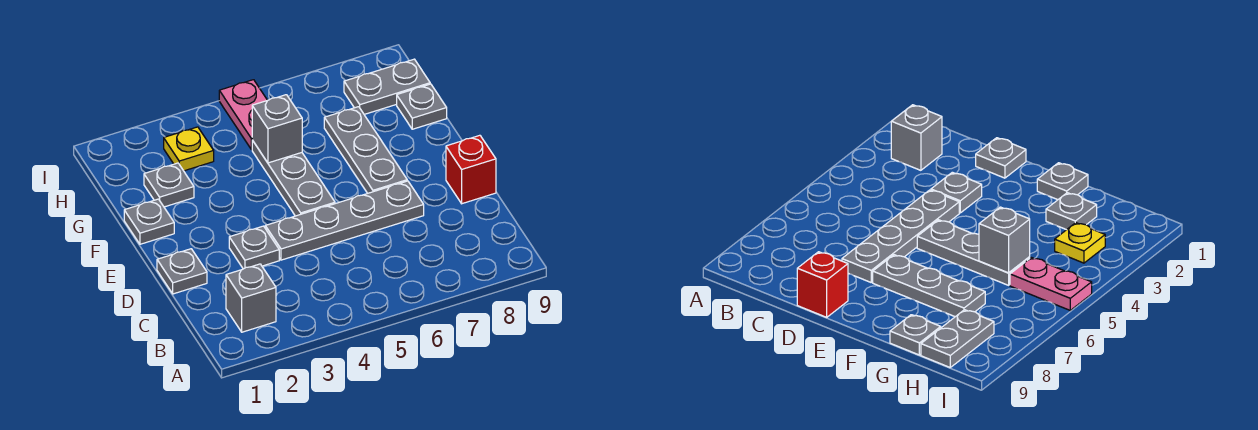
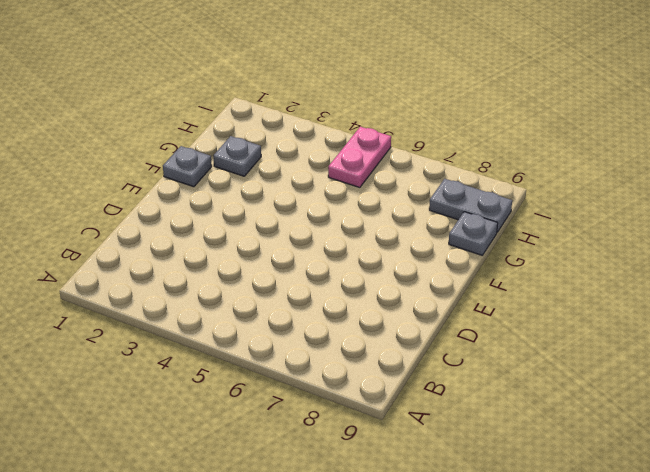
none -> grey 1x1 brick [226,264,276,332]
none -> grey 1x1 plate [157,249,207,294]
none -> grey 1x1 plate [229,226,279,269]

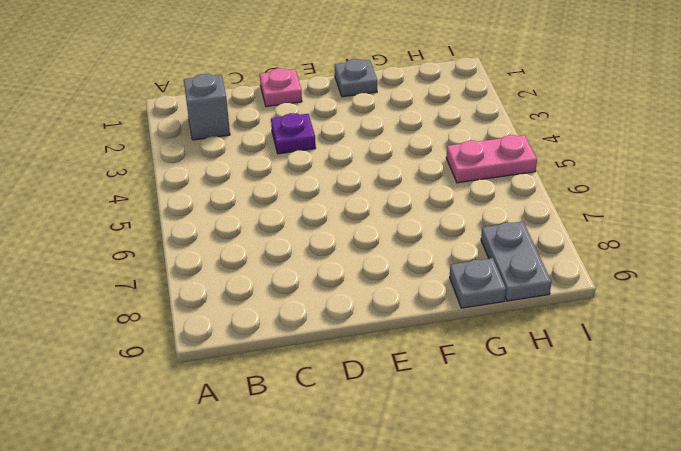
pink 1x1 plate [260,68,302,107] -> grey 1x1 plate [157,249,207,294]
purple 1x1 plate [271,113,316,154] -> grey 1x1 plate [229,226,279,269]
none -> grey 1x4 plate [265,181,424,260]
none -> red 1x1 brick [446,135,496,204]
none -> grey 1x3 plate [252,140,335,216]

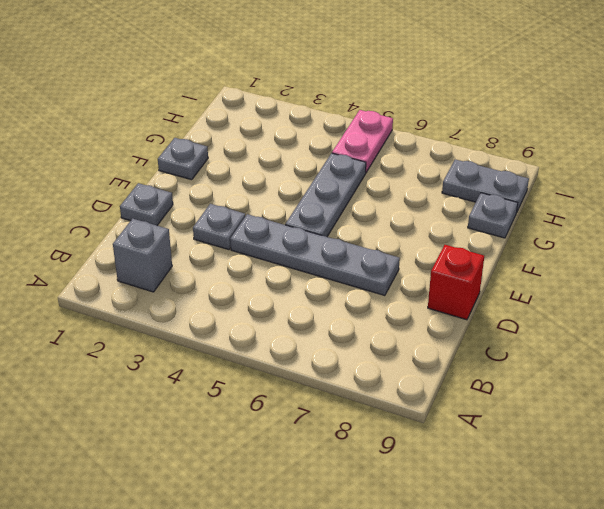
none -> grey 1x3 plate [324,107,407,193]
none -> grey 1x1 plate [144,163,194,207]
none -> yellow 1x1 plate [164,127,214,171]

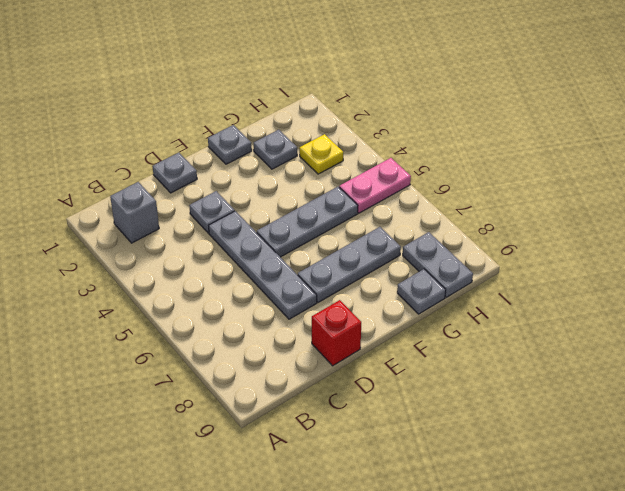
none -> grey 1x1 brick [252,95,302,163]

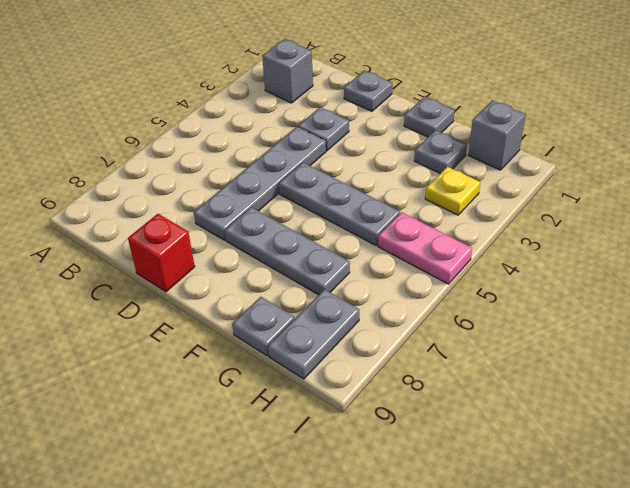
grey 1x1 brick [468,100,525,170] -> grey 1x1 brick moved to [252,95,302,163]

